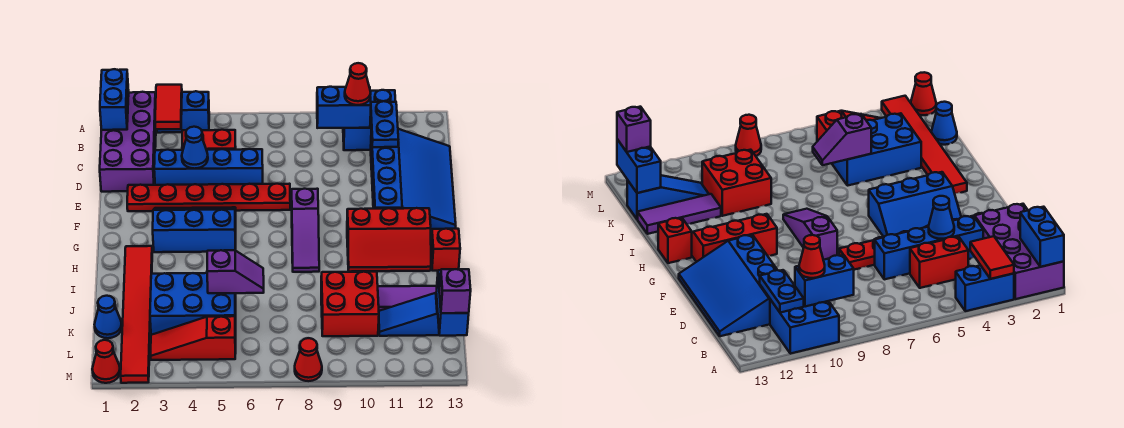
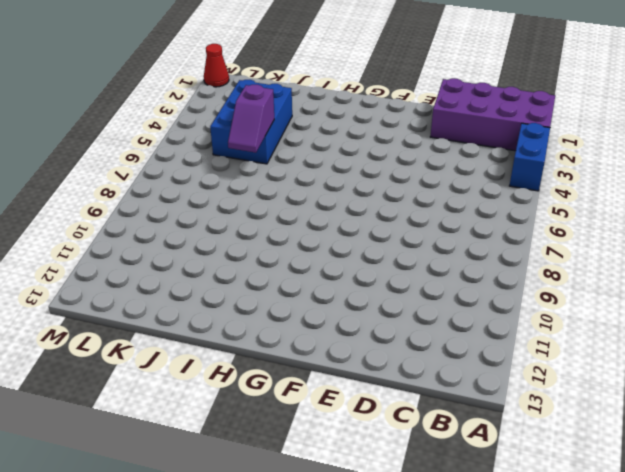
none -> blue 2x2 brick [343,90,396,150]
none -> red 1x2 brick [182,130,236,150]
none -> blue 3x4 slope [371,129,456,229]

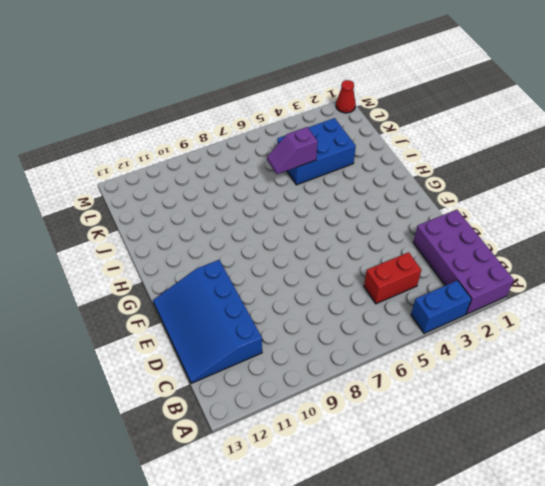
none -> blue 2x2 brick [343,90,396,150]
none -> blue 1x4 brick [154,149,263,185]
none -> red 1x6 plate [127,184,290,211]

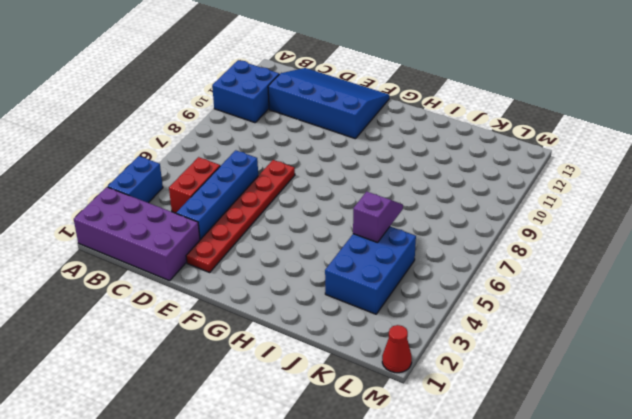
none -> blue 2x3 slope [153,207,236,252]
none -> purple 1x3 slope [292,189,319,272]
none -> red 2x3 slope [347,208,431,272]

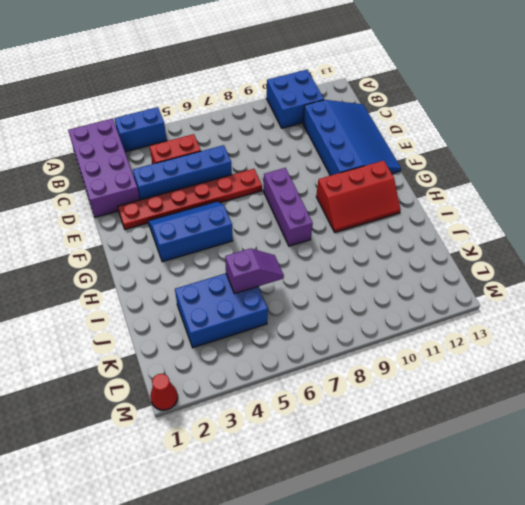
purple 1x3 brick [263,168,313,246] -> purple 1x3 slope [292,189,319,272]
none -> red 1x6 tile [121,246,152,383]
none -> red 1x1 brick [431,229,460,271]
none -> red 2x2 brick [321,272,379,336]

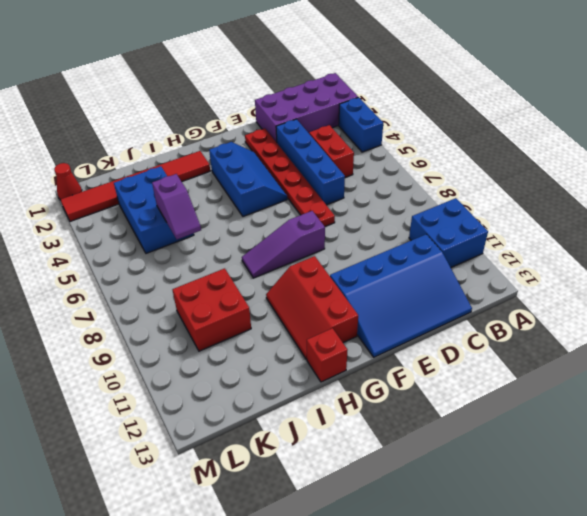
none -> purple 1x3 tile [378,286,437,311]
none -> blue 1x1 cone [94,296,122,338]
none -> blue 1x3 slope [379,293,439,336]

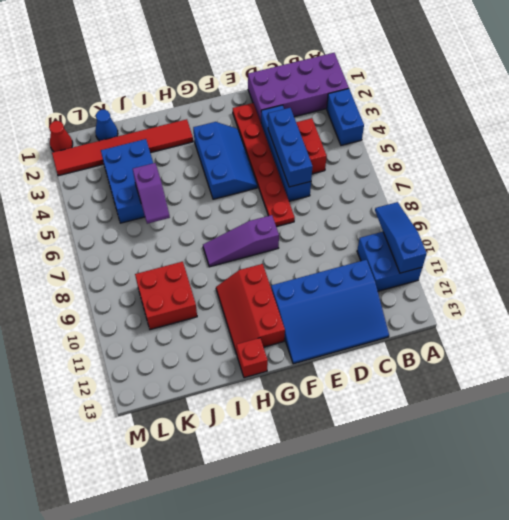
blue 1x3 slope [375,202,427,273] -> blue 1x3 slope moved to [379,293,439,336]
blue 1x3 brick [268,108,313,187] -> blue 1x1 cone [182,127,208,169]
none -> purple 1x3 tile [378,286,437,311]
none -> red 1x3 slope [150,316,236,360]
none -> red 1x1 cone [295,338,322,381]

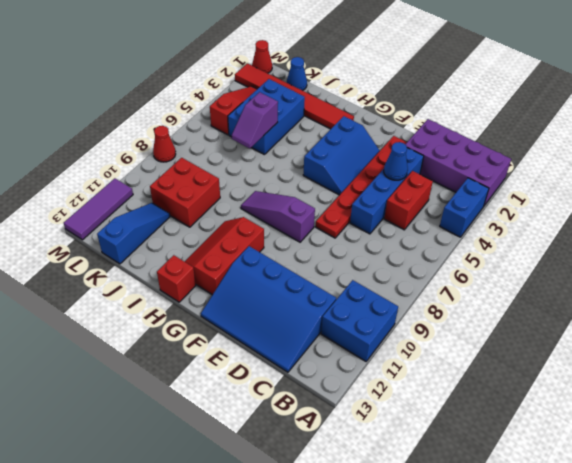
purple 1x3 tile [64,178,133,240] -> purple 1x3 tile moved to [378,286,437,311]
none -> blue 1x2 brick [100,69,129,130]
none -> red 1x2 tile [155,85,182,129]
none -> blue 1x2 brick [317,87,371,128]

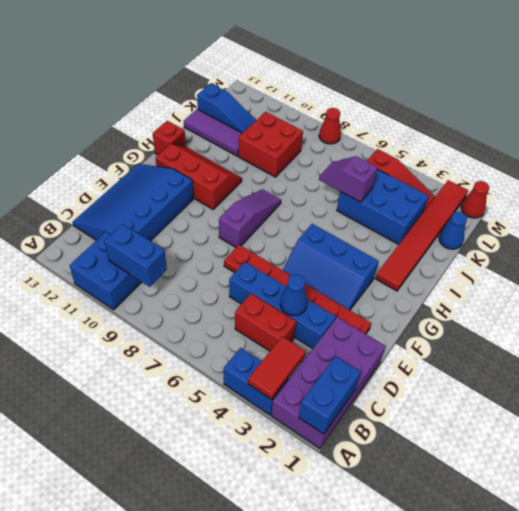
none -> blue 1x2 plate [371,101,398,147]
none -> blue 1x2 brick [436,270,469,336]
none -> red 1x1 cone [345,63,371,105]

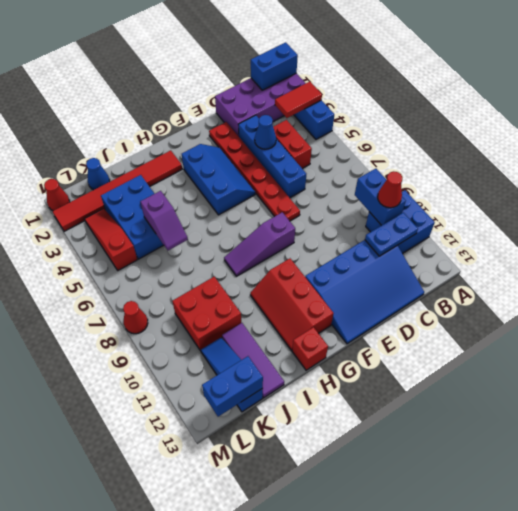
none -> purple 1x1 brick [439,269,471,313]

